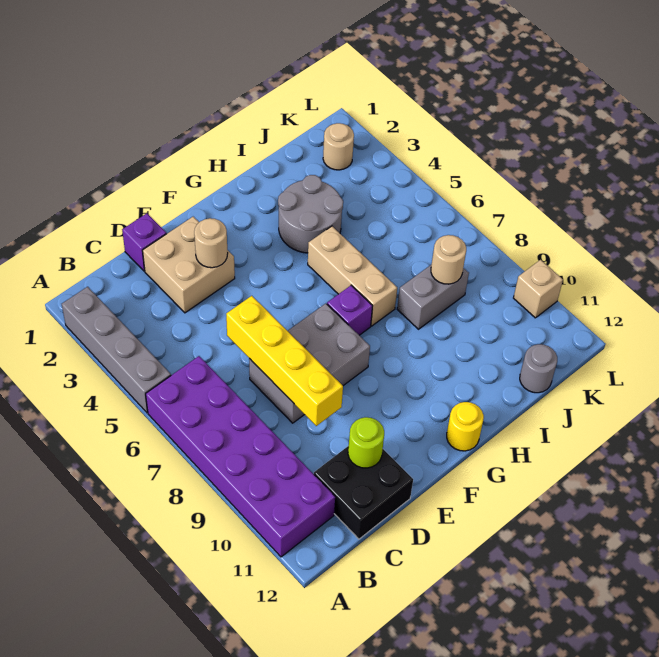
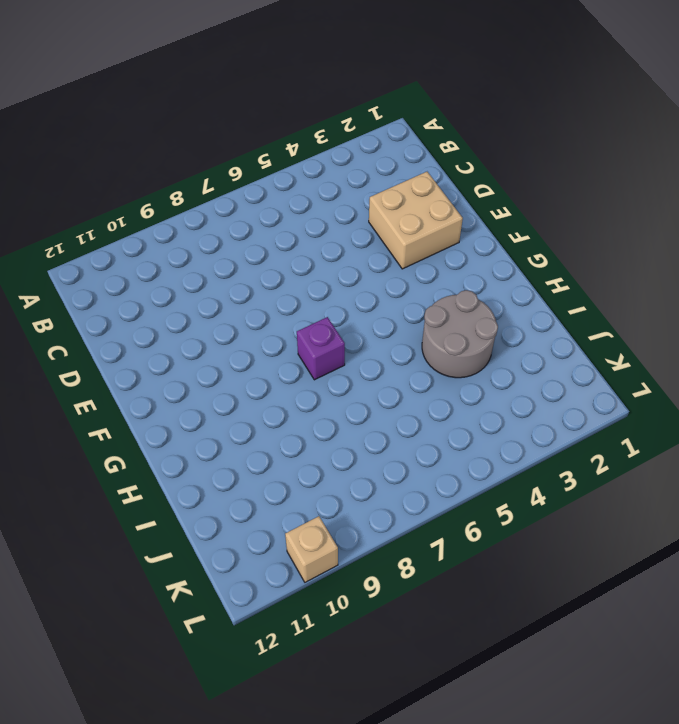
none -> grey 1x4 brick [62,287,171,413]
none -> purple 2x6 brick [146,356,335,557]
none -> black 2x2 brick [314,446,413,539]

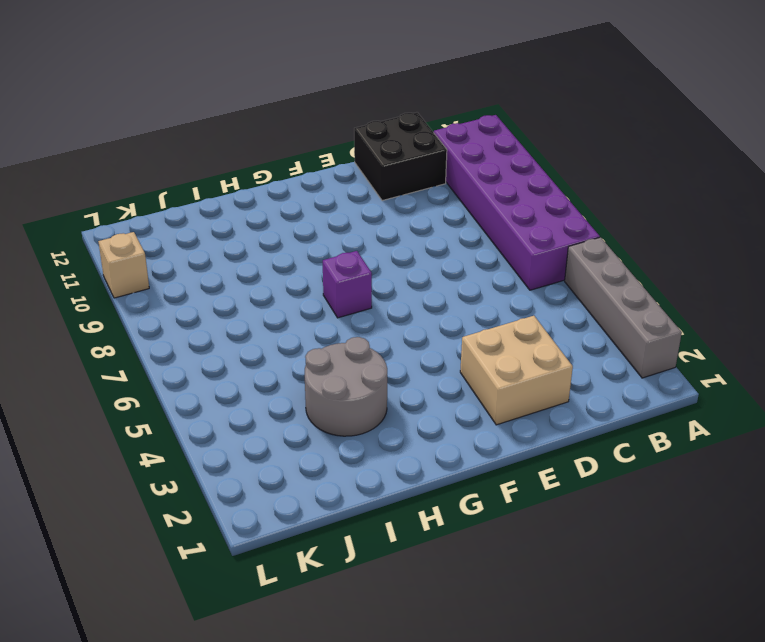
none -> purple 1x1 brick [122,213,167,271]
none -> grey 2x3 brick [249,304,370,423]
none -> yellow 1x1 round brick [447,402,484,451]

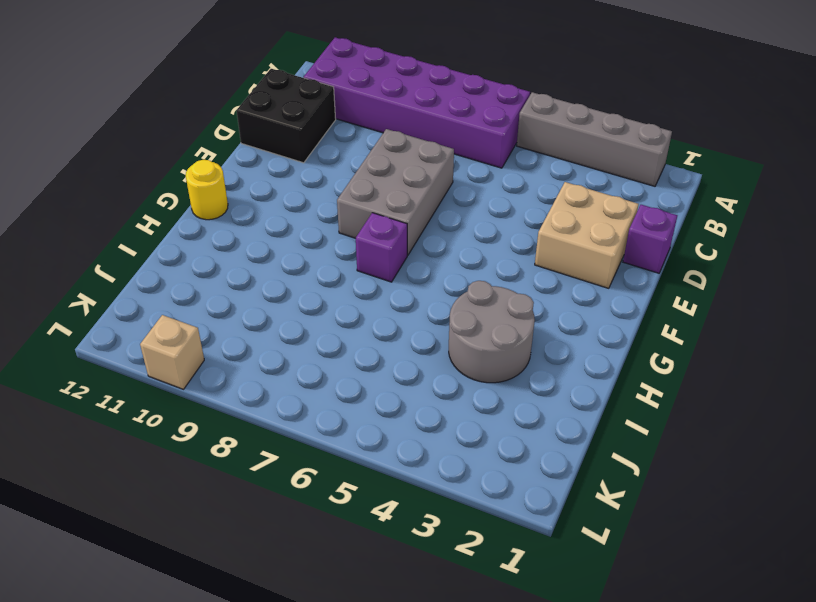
none -> tan 1x3 brick [308,226,397,326]
none -> grey 1x2 brick [397,264,469,329]
none -> grey 1x1 round brick [520,344,557,393]

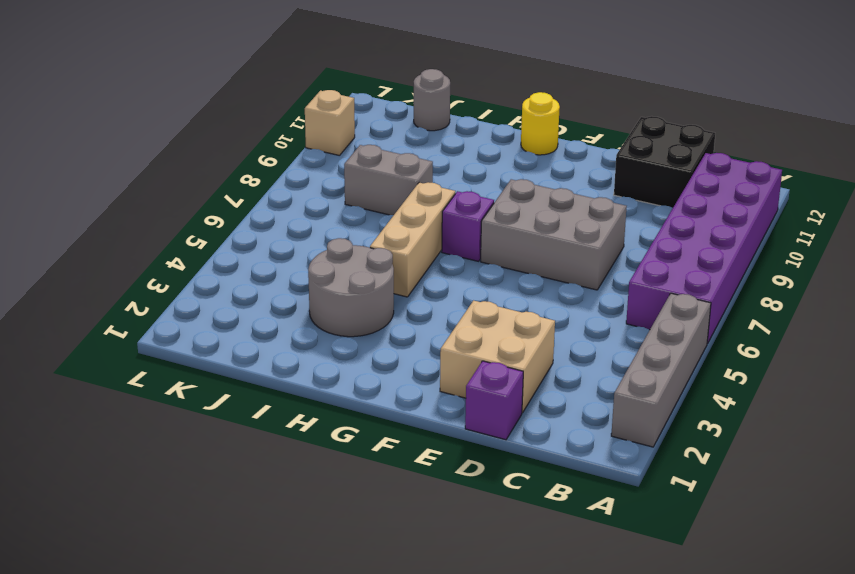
none -> tan 1x1 round brick [323,123,354,170]
none -> yellow 1x4 brick [226,296,343,426]
none -> lime 1x1 round brick [348,417,384,468]

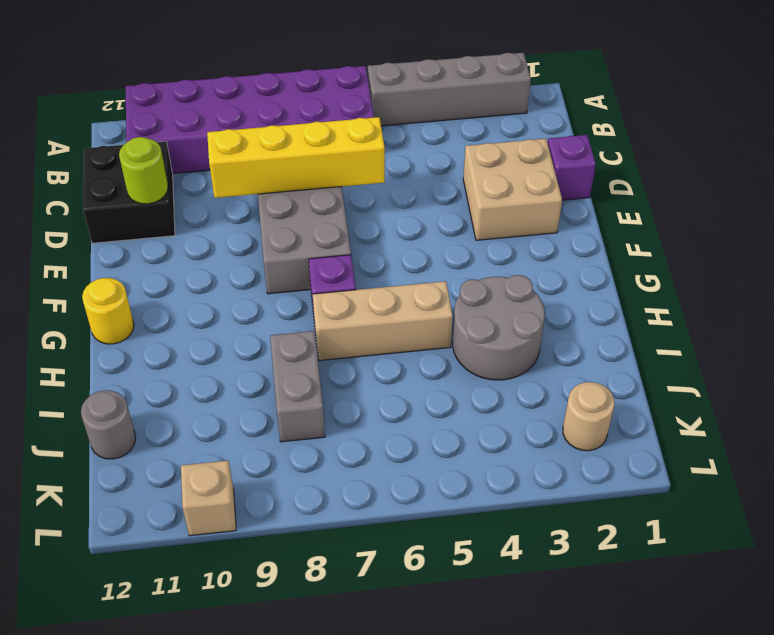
none -> tan 1x1 round brick [194,218,228,268]
none -> tan 1x1 round brick [431,235,466,284]

